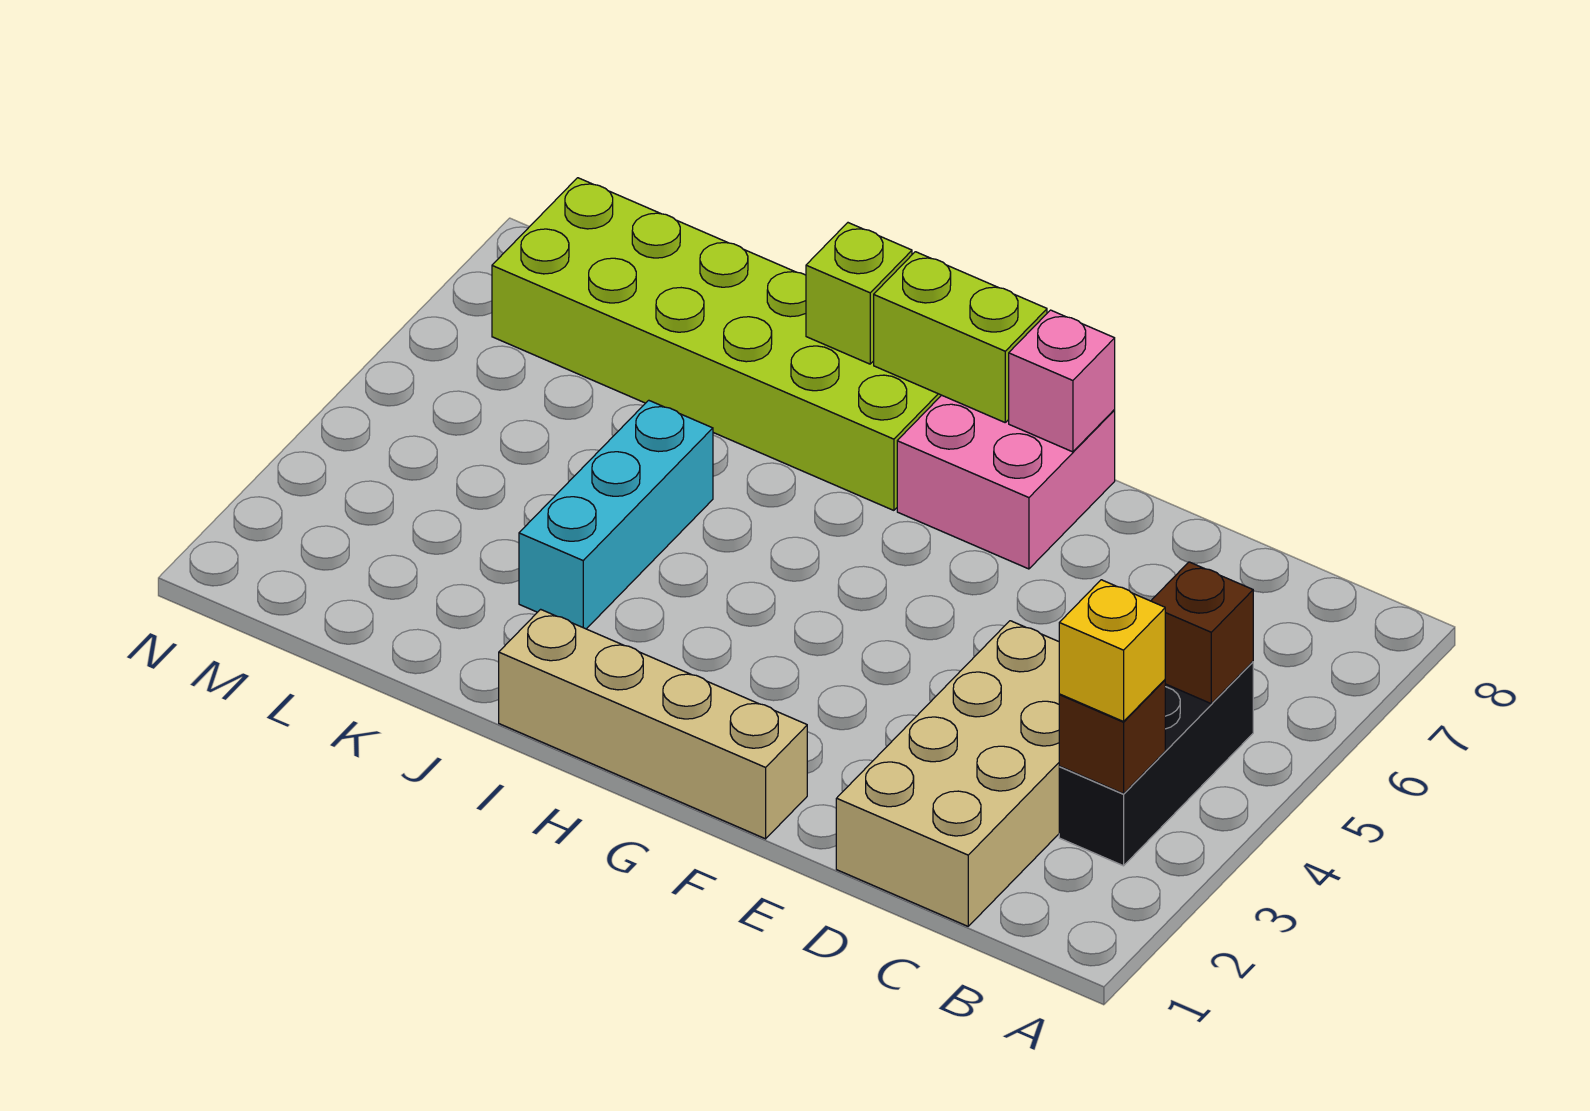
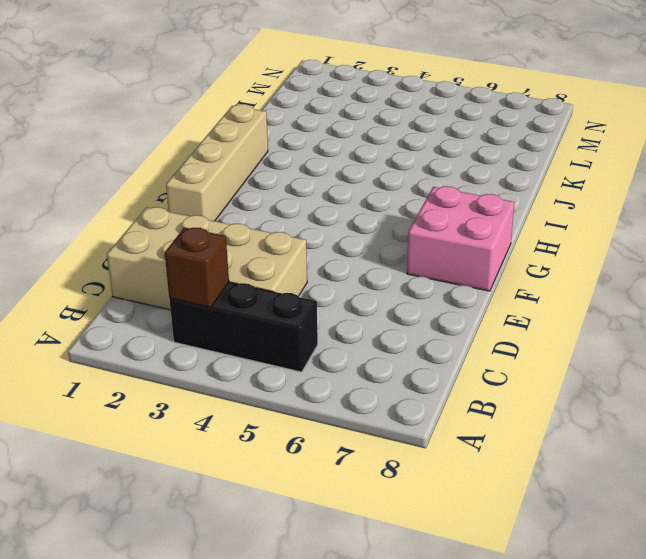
none -> lime 2x6 brick [492,178,941,510]
none -> cyan 1x3 brick [519,400,713,629]
none -> brown 1x1 brick [1151,562,1253,703]

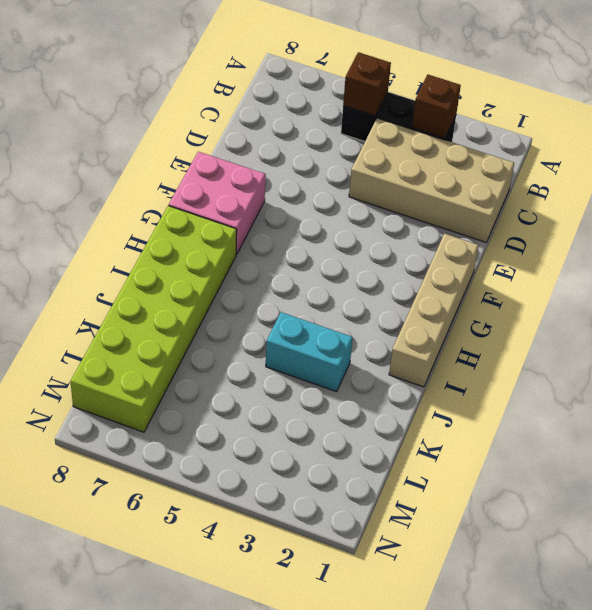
cyan 1x2 brick [266,312,353,392] -> cyan 1x3 brick [519,400,713,629]
none -> pink 1x1 brick [1009,310,1115,452]
none -> lime 1x2 brick [874,252,1047,422]
none -> lime 1x1 brick [806,223,912,364]

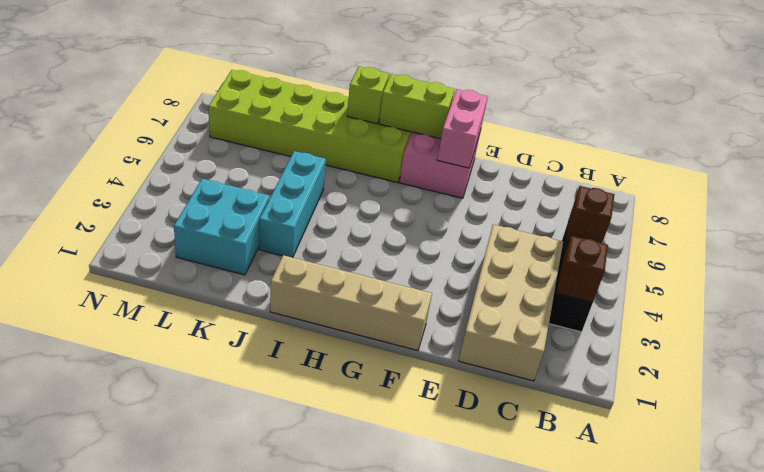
pink 1x2 brick [437,89,488,168] -> pink 1x1 brick [1009,310,1115,452]
cyan 2x2 brick [174,179,270,275] -> none
none -> yellow 1x1 brick [1059,580,1165,721]

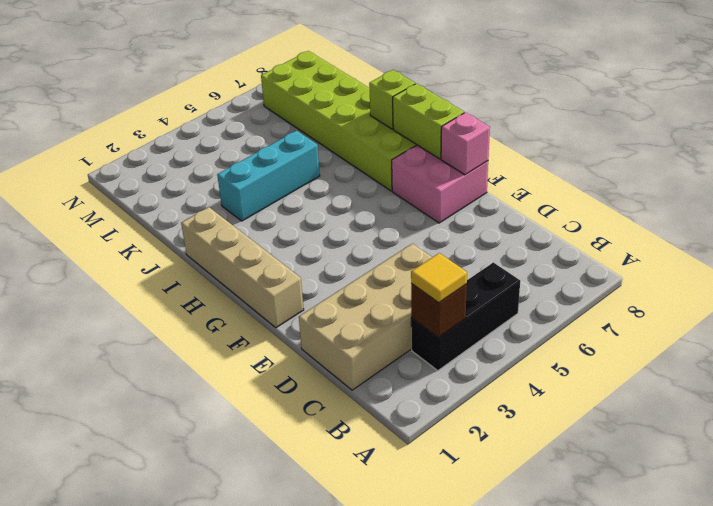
yellow 1x1 tile [411,253,467,303] -> yellow 1x1 brick [1059,580,1165,721]
none -> brown 1x1 brick [1151,562,1253,703]

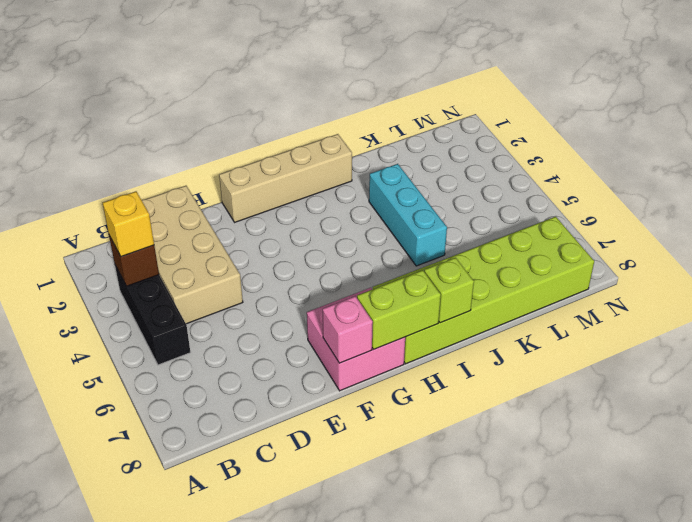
none -> brown 1x1 brick [1151,562,1253,703]

